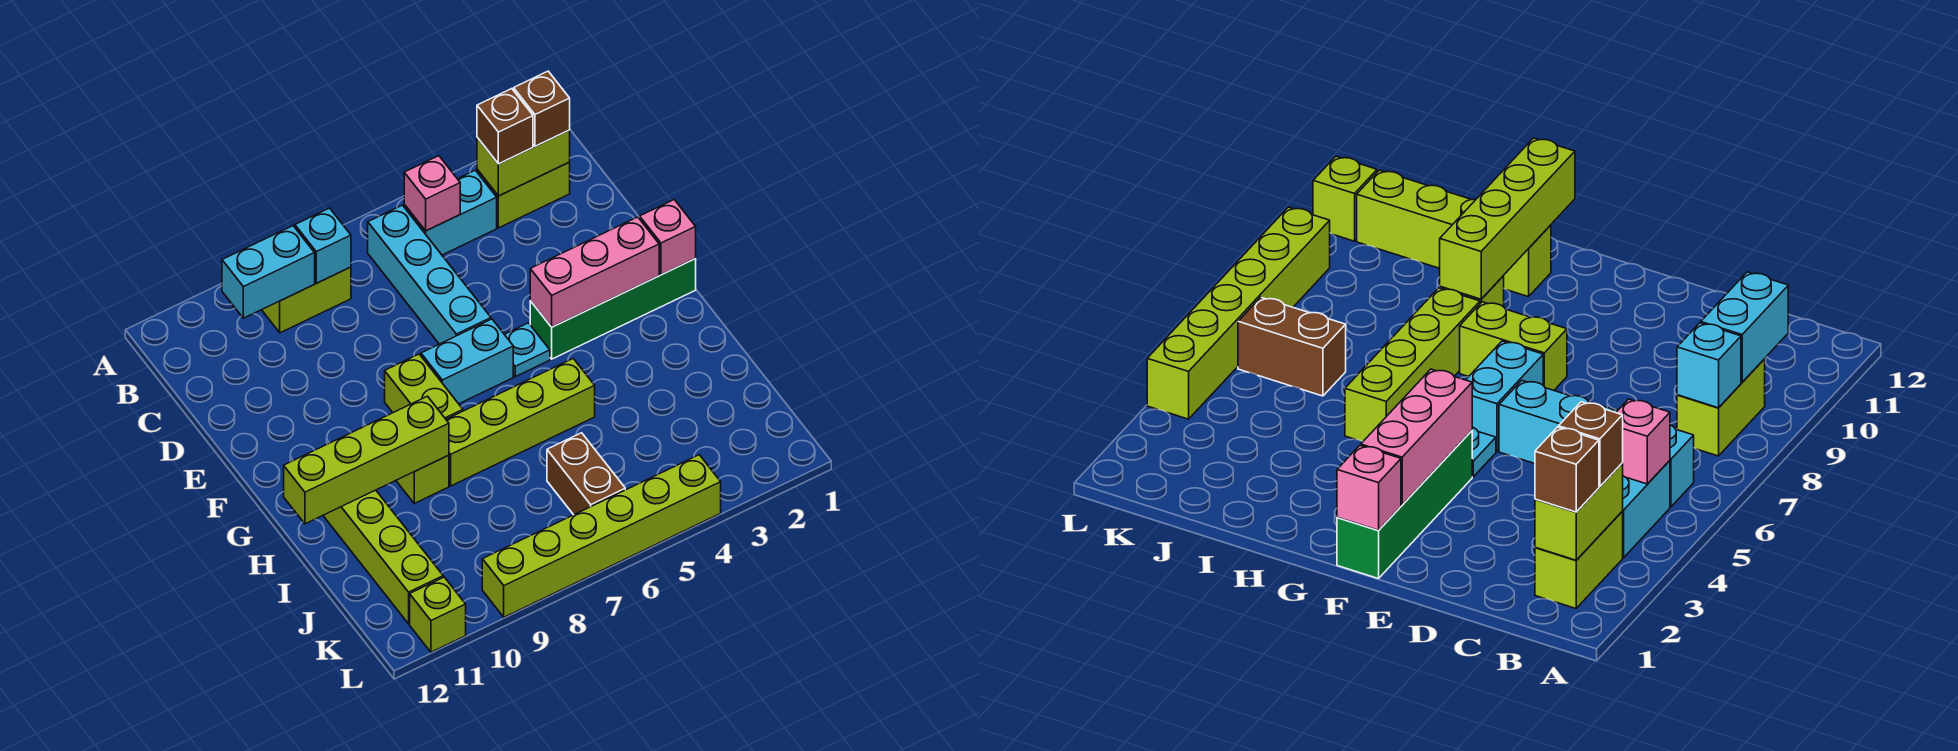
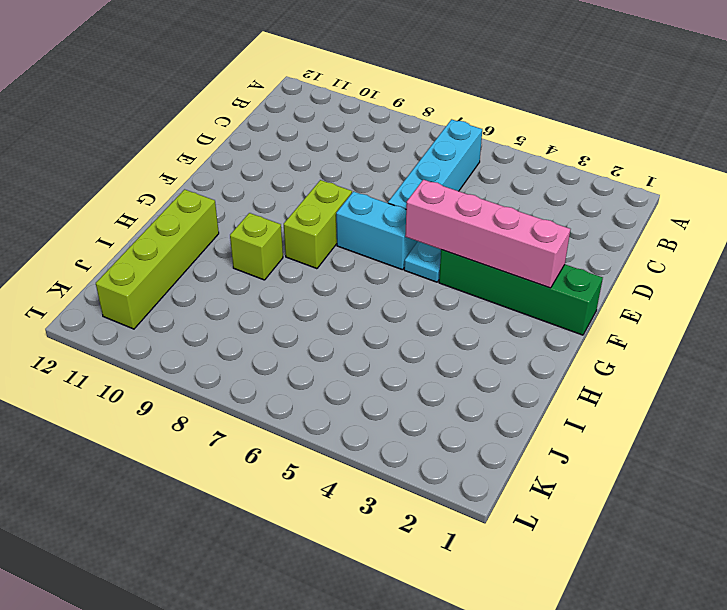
pink 1x4 brick [405,180,570,288] -> pink 1x3 brick [530,217,659,327]
none -> lime 1x2 brick [477,162,570,228]
none -> cyan 1x2 brick [404,170,497,255]
none -> lime 1x2 brick [262,267,351,333]

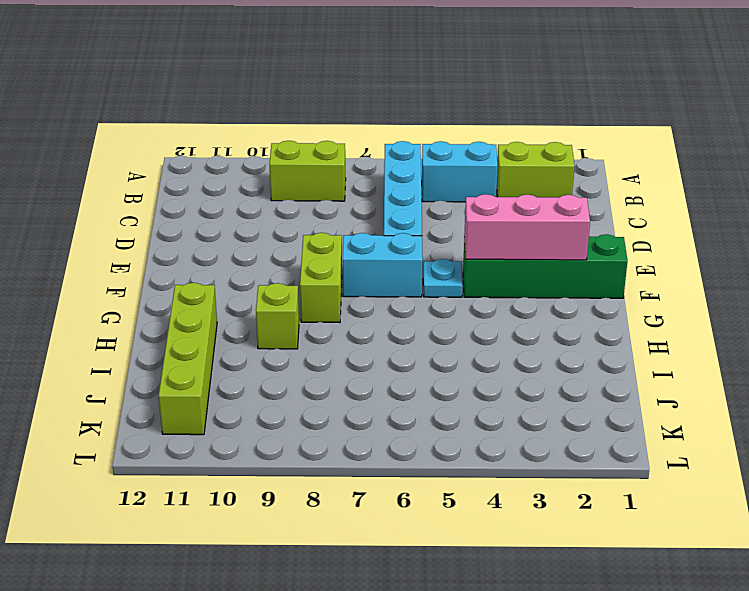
none -> lime 1x4 brick [446,359,595,486]
none -> brown 1x2 brick [547,433,625,515]
none -> lime 1x6 brick [482,455,721,617]

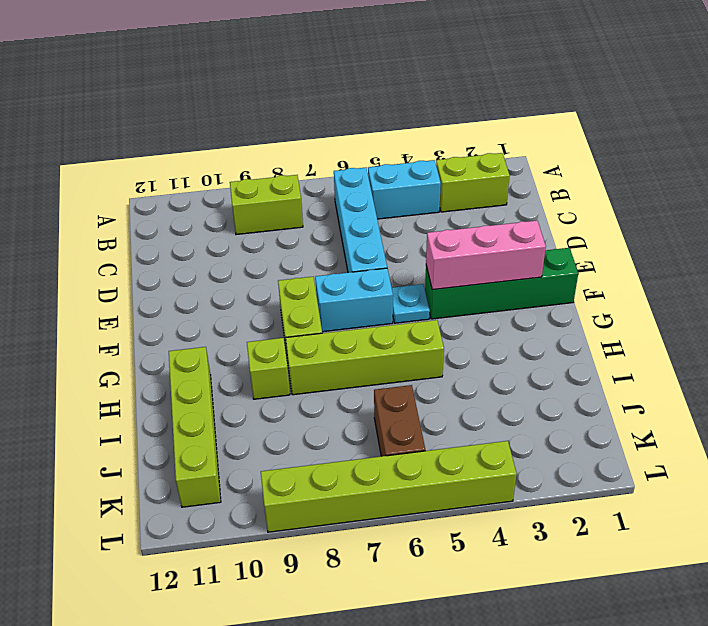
none -> lime 1x1 brick [410,577,466,652]
none -> lime 1x2 brick [477,130,570,196]
none -> pink 1x1 brick [404,156,460,231]

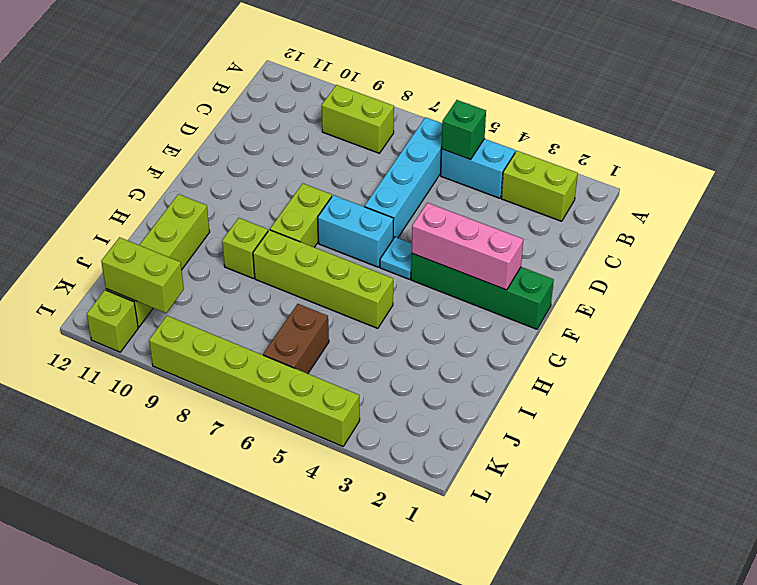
green 1x1 brick [442,100,486,160] -> pink 1x1 brick [404,156,460,231]
lime 1x2 brick [101,237,184,313] -> lime 1x2 brick moved to [477,130,570,196]
none -> cyan 1x1 brick [295,208,351,283]
none -> cyan 1x2 brick [222,226,315,318]
none -> pink 1x1 brick [640,200,696,275]

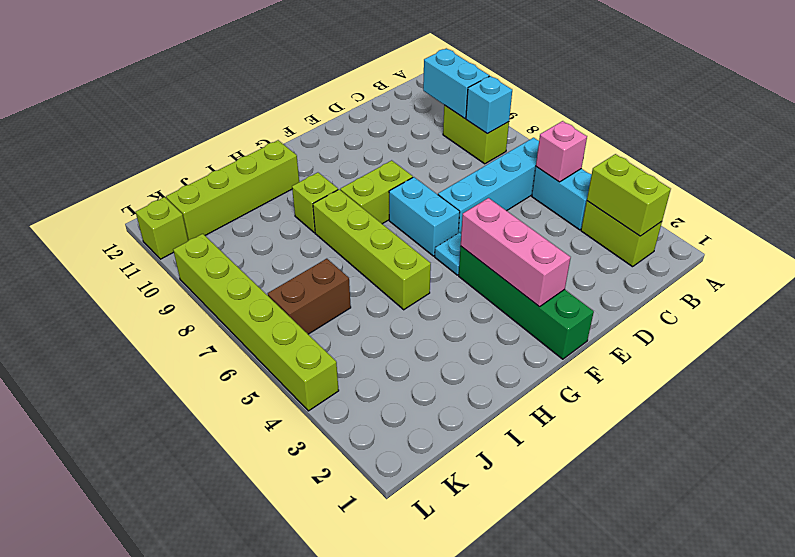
none -> pink 1x1 brick [640,200,696,275]
none -> lime 1x4 brick [284,396,449,524]
none -> brown 1x1 brick [514,71,570,146]

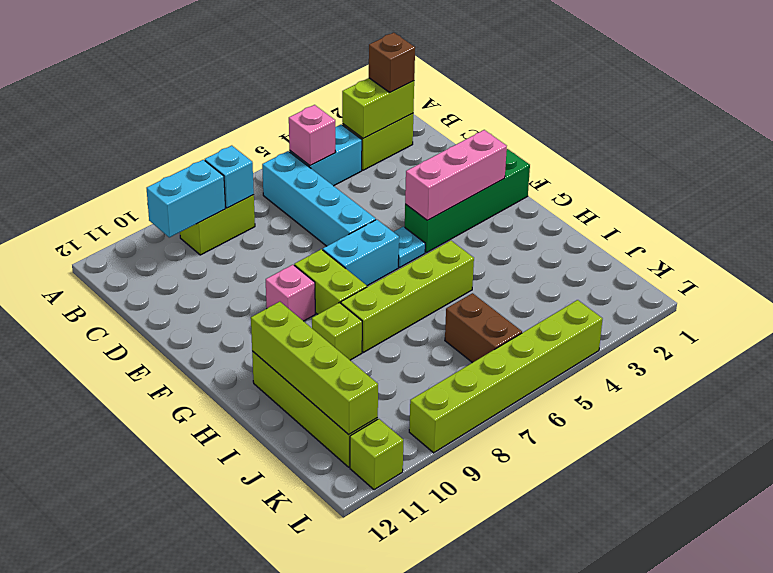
pink 1x1 brick [266,265,315,321] -> pink 1x1 brick moved to [640,200,696,275]
lime 1x4 brick [251,302,378,435] -> lime 1x4 brick turned to [284,396,449,524]
none -> brown 1x1 brick [477,89,533,164]

